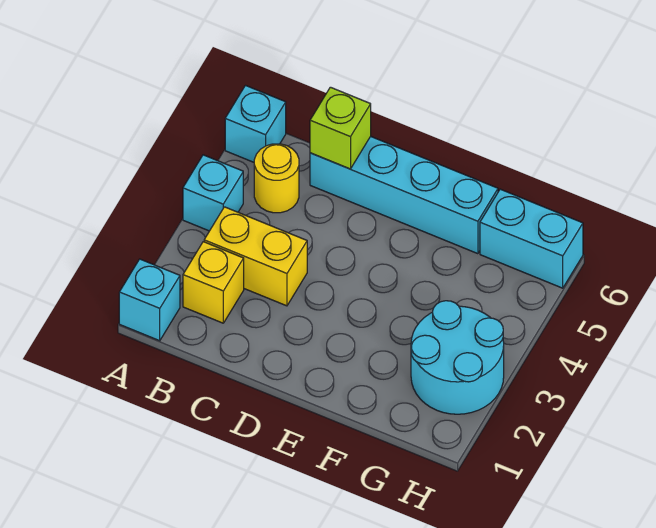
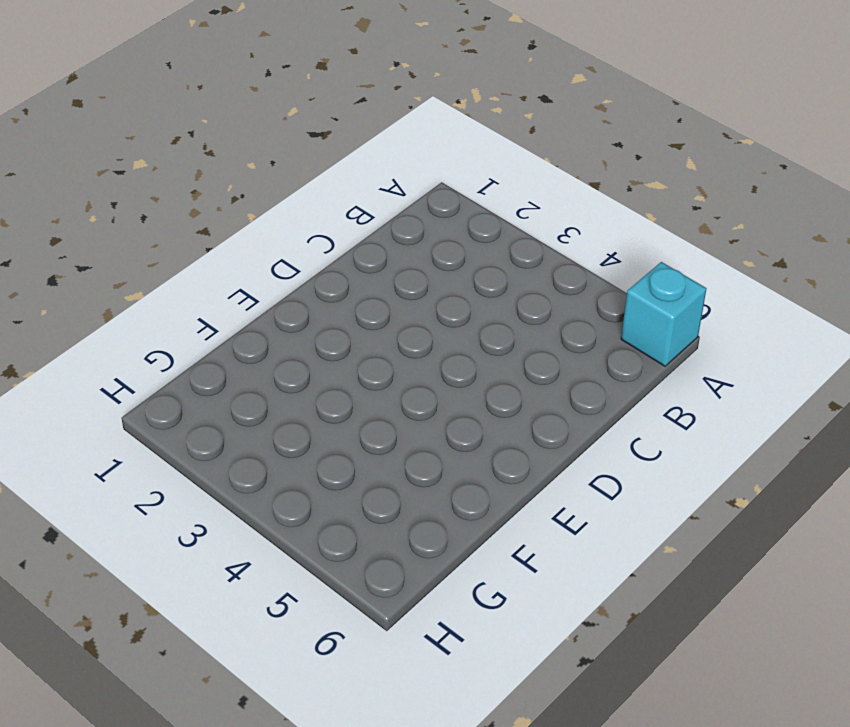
none -> cyan 1x1 brick [119,259,180,341]
none -> cyan 1x1 brick [183,155,243,231]

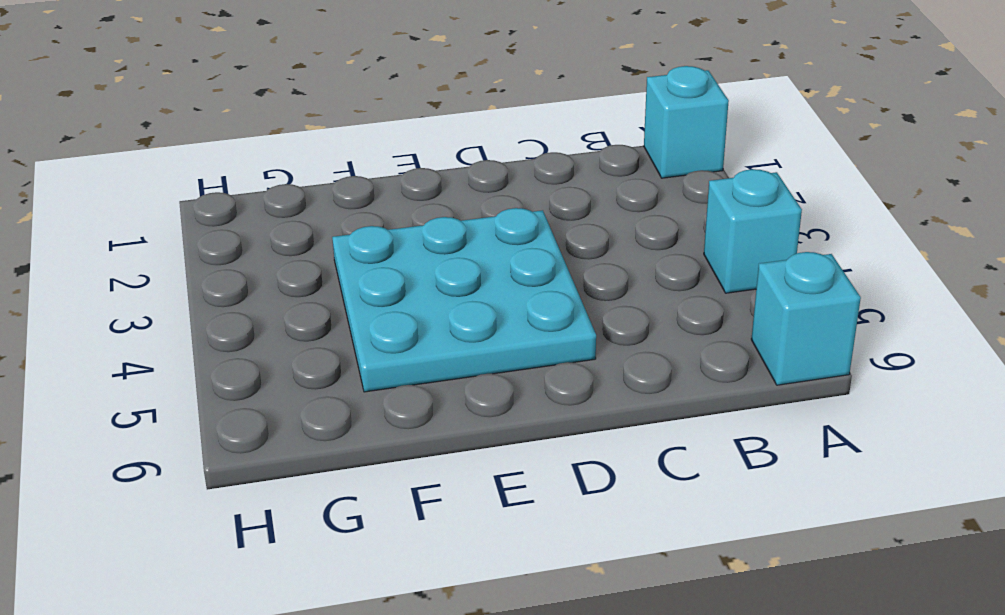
cyan 3x3 plate [332,208,596,392] -> none
none -> yellow 1x1 brick [183,242,244,323]
none -> yellow 1x2 brick [204,207,307,306]

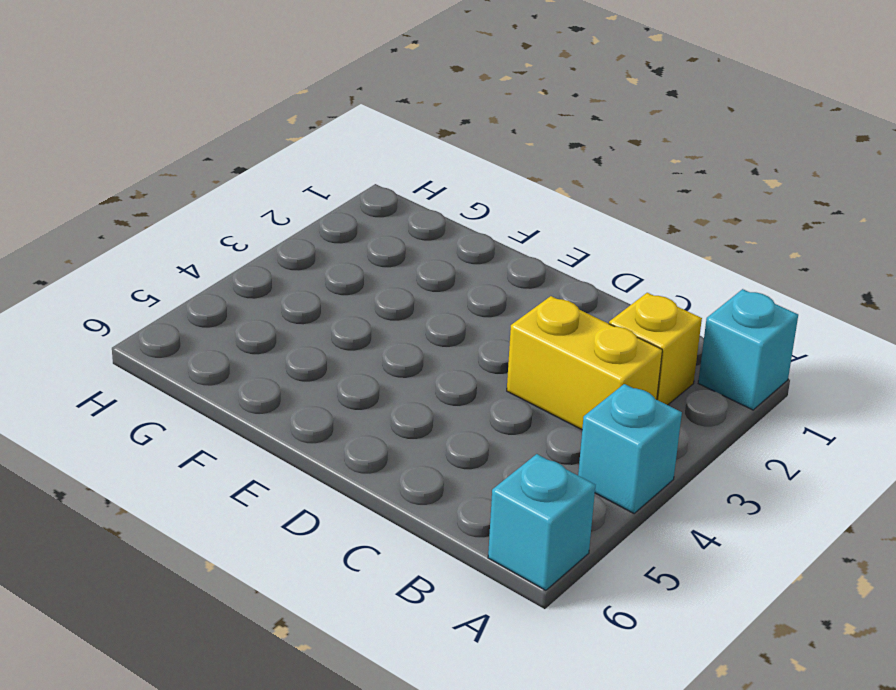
none -> yellow 1x1 round brick [254,144,299,213]
none -> cyan 1x4 brick [310,136,498,254]

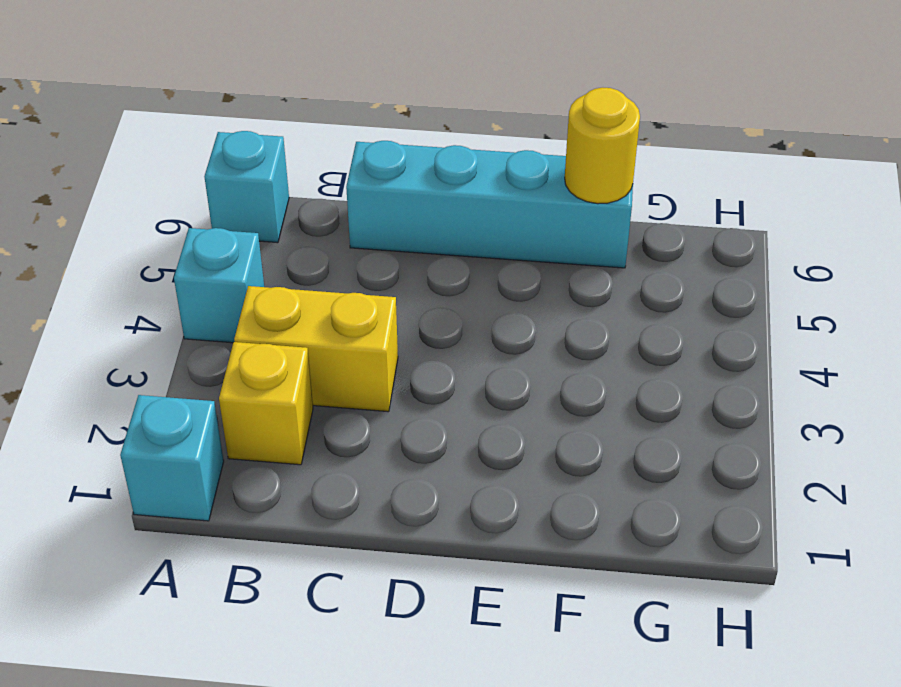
yellow 1x1 round brick [565,87,640,204] -> yellow 1x1 round brick moved to [254,144,299,213]
none -> cyan 2x2 round brick [411,301,504,414]
none -> cyan 1x2 brick [480,189,583,288]

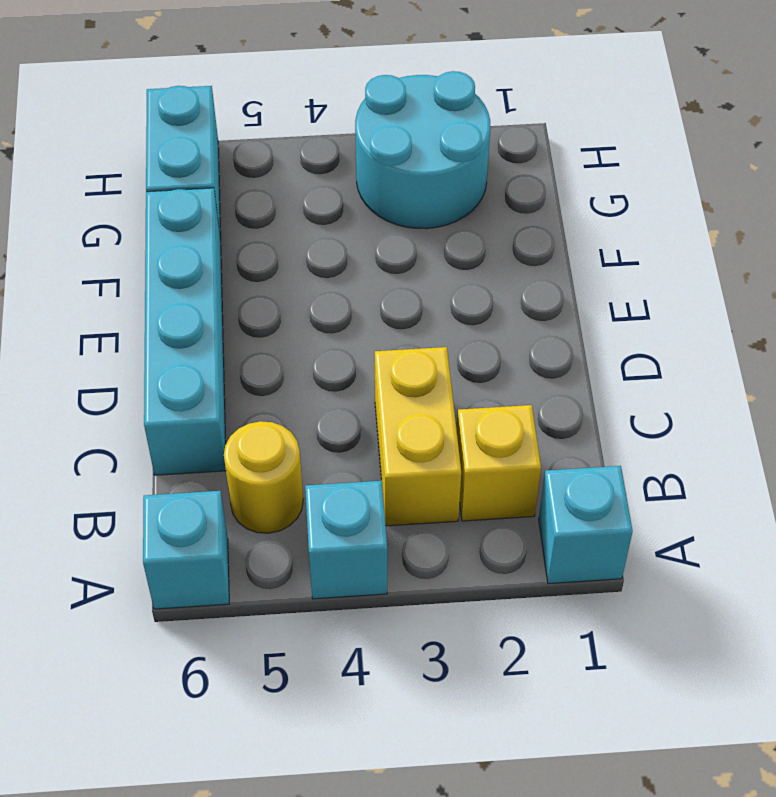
none -> lime 1x1 brick [310,87,371,169]

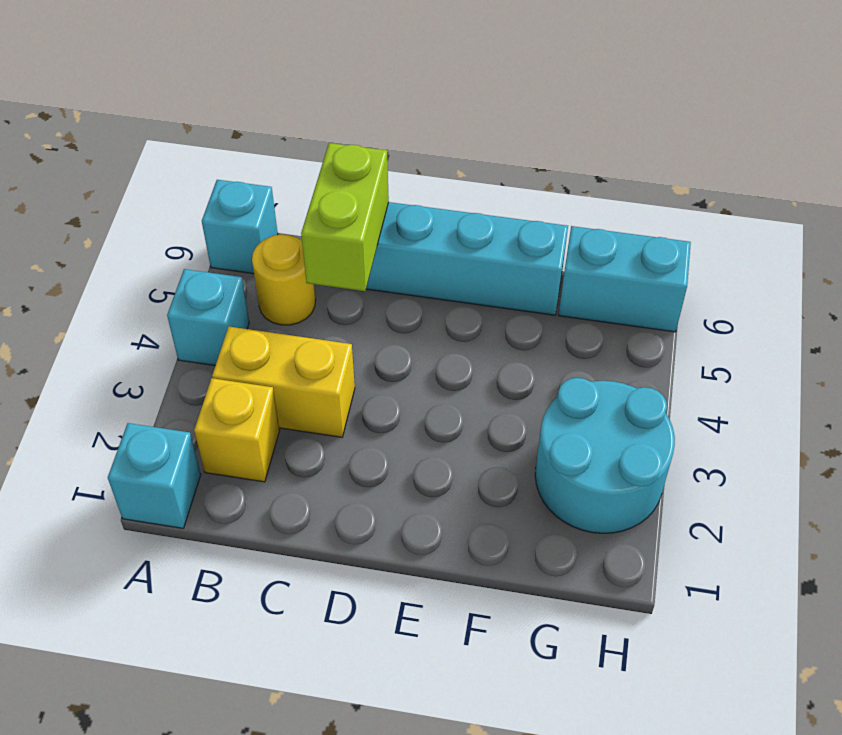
lime 1x2 brick [301,143,389,291] -> lime 1x1 brick [310,87,371,169]

